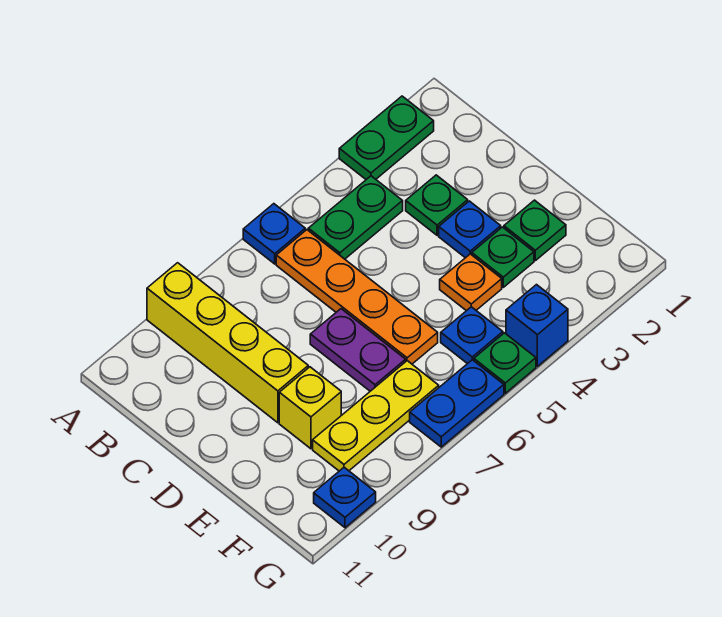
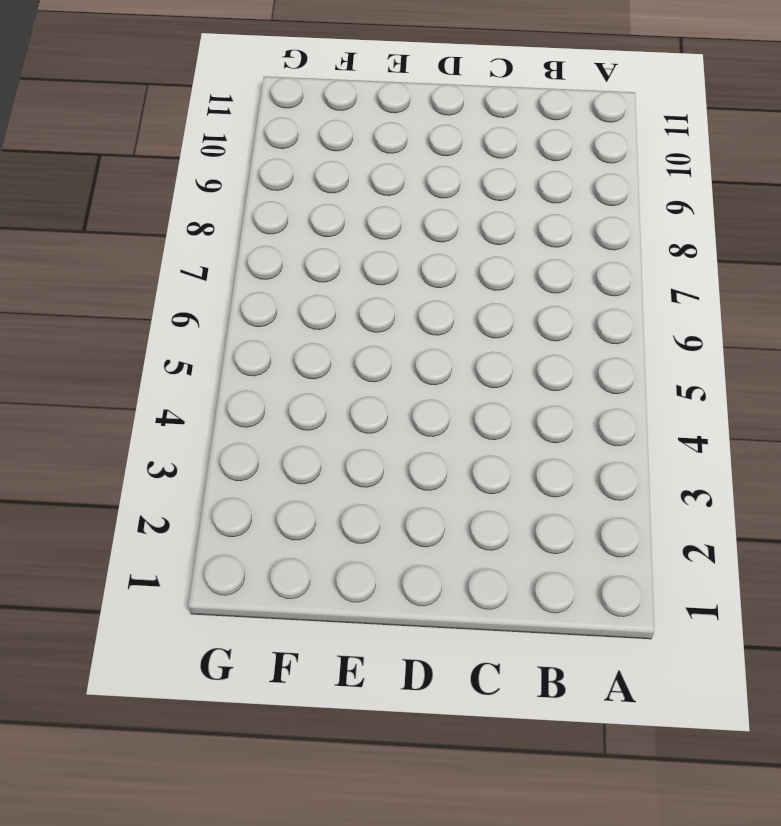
none -> green 1x2 plate [339,96,434,179]
none -> blue 1x1 plate [243,204,305,264]
none -> yellow 1x4 brick [147,263,308,423]

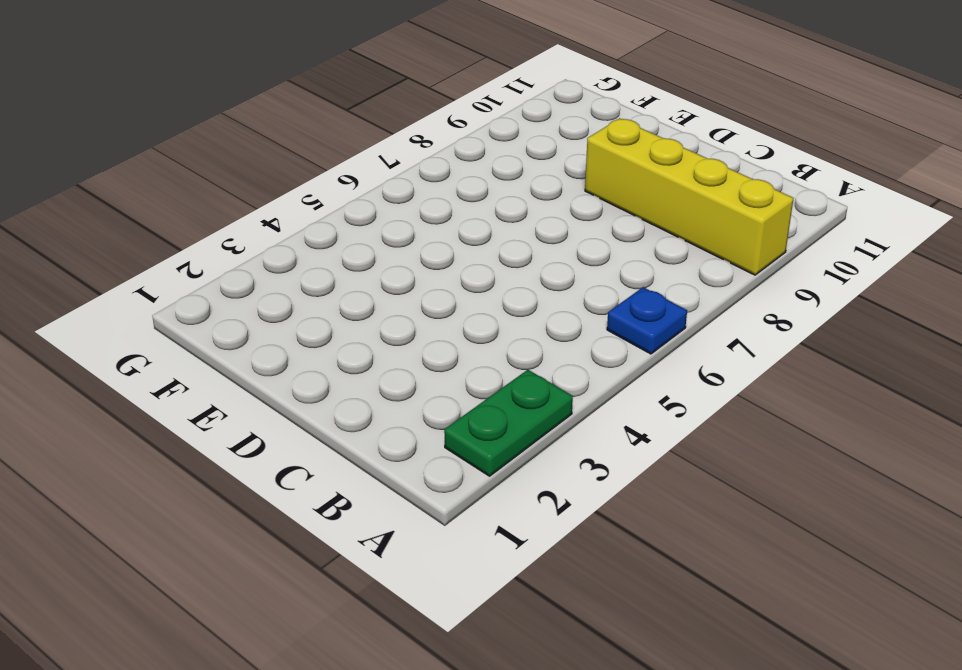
none -> green 1x2 plate [308,176,403,259]
none -> orange 1x4 plate [276,230,438,364]
none -> green 1x1 plate [406,175,468,235]

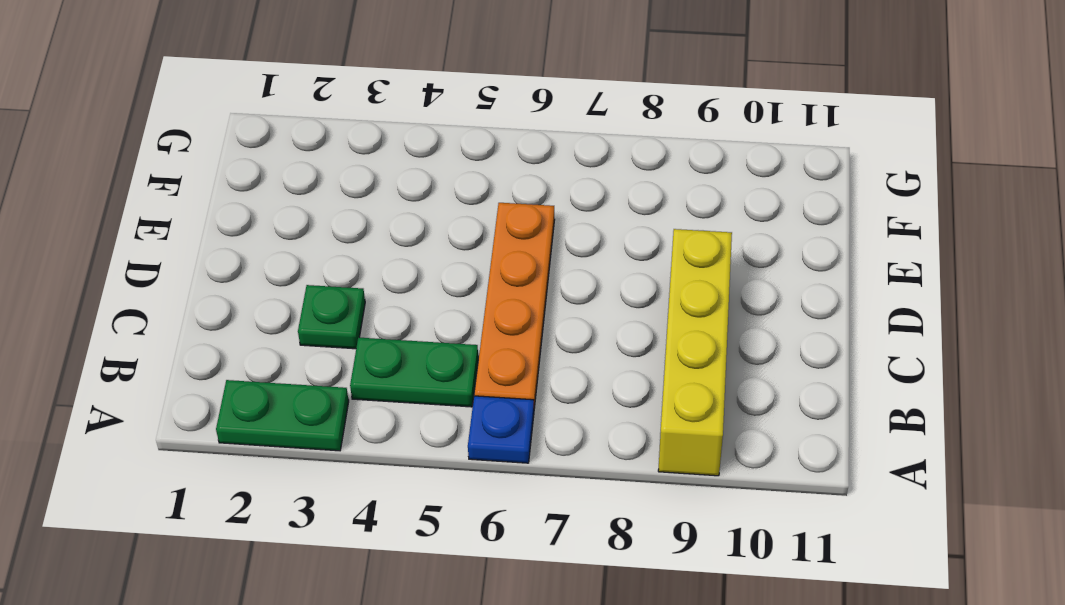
none -> blue 1x1 plate [439,201,501,258]
none -> purple 1x2 plate [310,309,406,391]
none -> green 1x1 plate [504,200,566,261]

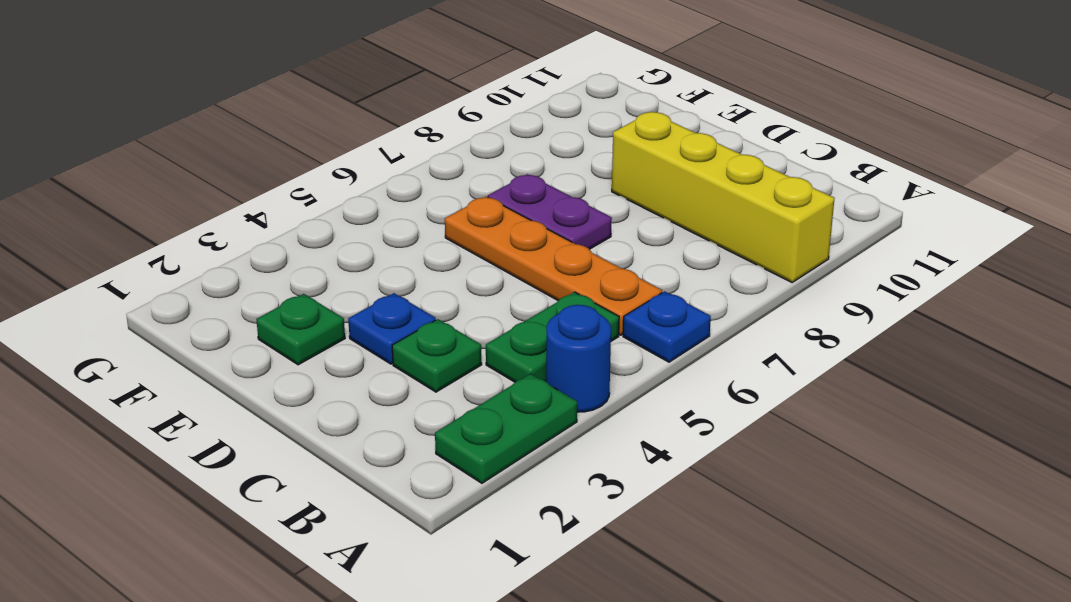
blue 1x1 round brick [546,305,611,412] -> none
none -> green 1x1 plate [472,227,534,287]
none -> orange 1x1 plate [440,254,502,311]
none -> yellow 1x1 brick [279,367,341,449]

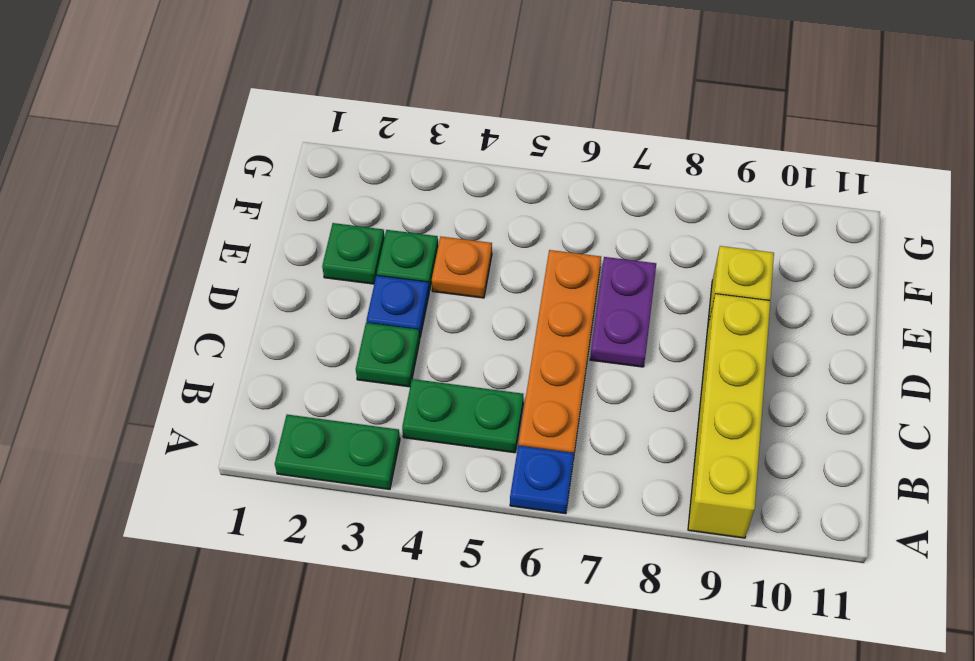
none -> blue 1x1 plate [441,307,503,364]
none -> yellow 1x3 plate [313,361,439,471]
none -> blue 1x1 brick [506,285,568,366]

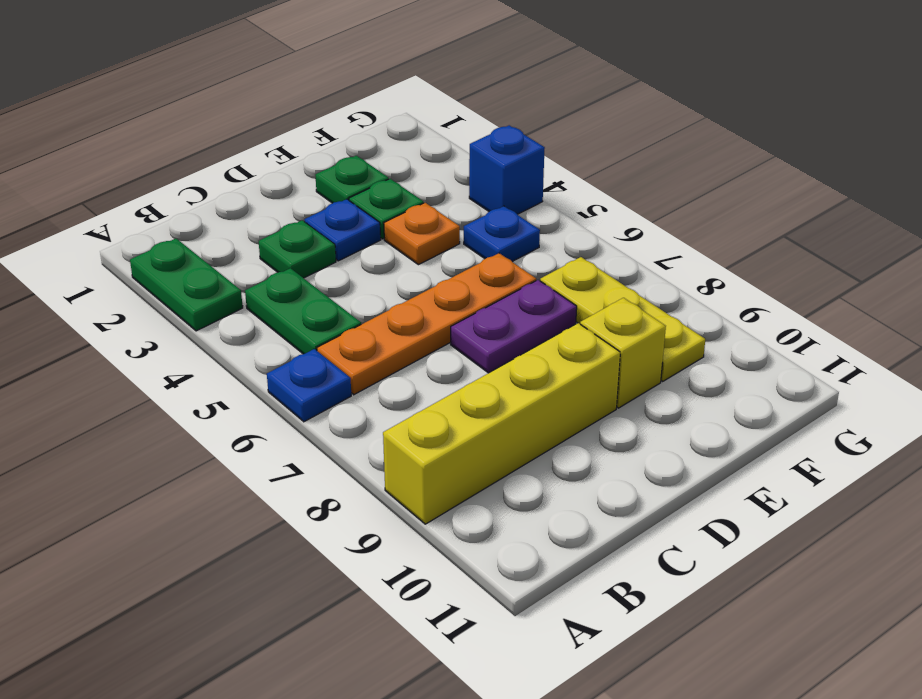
none -> green 1x1 plate [474,333,536,393]
none -> blue 1x2 plate [410,360,504,447]
none -> blue 1x1 plate [314,467,376,528]

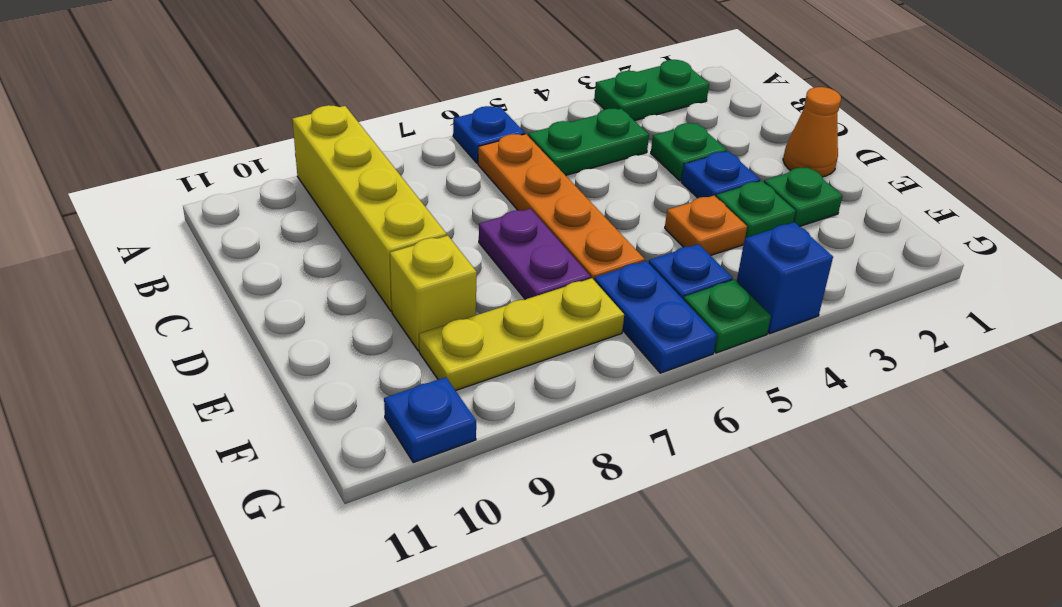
orange 1x1 cone [783,87,841,177] -> none
blue 1x2 plate [594,261,717,373] -> blue 1x2 plate turned to [410,360,504,447]

